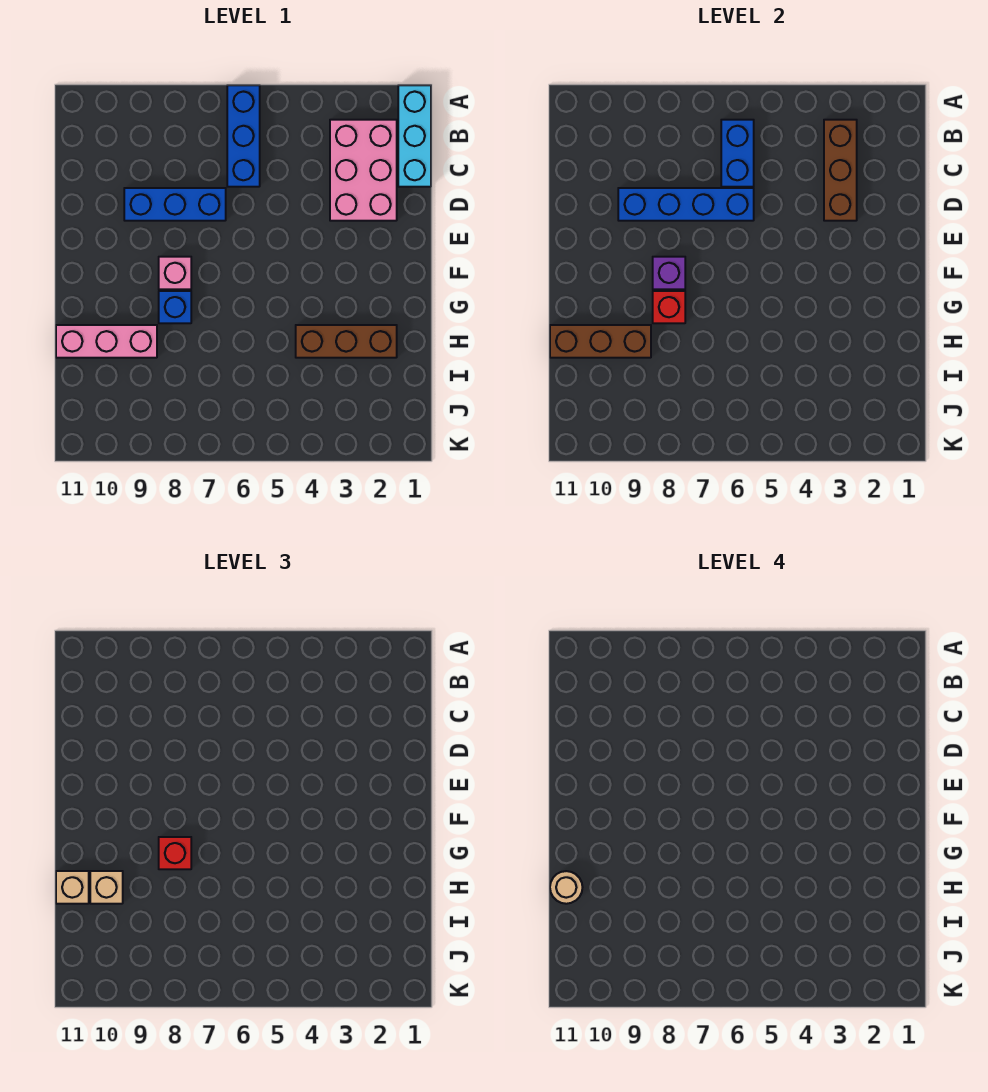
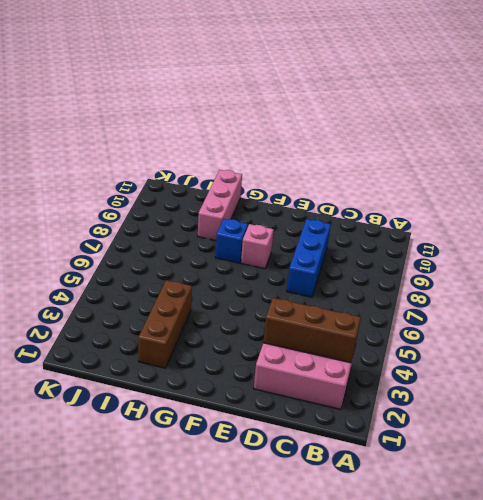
none -> cyan 1x3 brick [398,85,431,187]
none -> blue 1x3 brick [227,85,260,187]
none -> blue 1x2 brick [721,120,754,187]

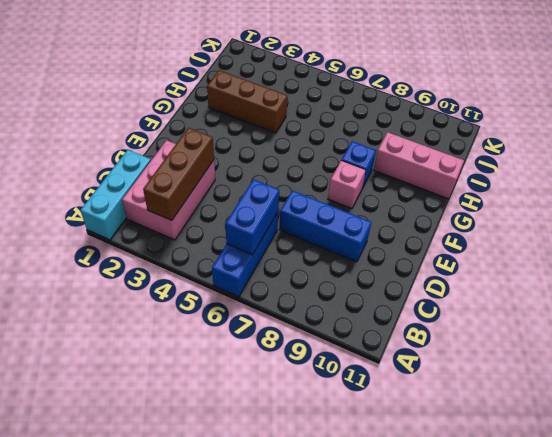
none -> blue 1x4 brick [618,188,754,221]
none -> purple 1x1 brick [653,257,685,289]
none -> red 1x1 brick [653,291,685,323]

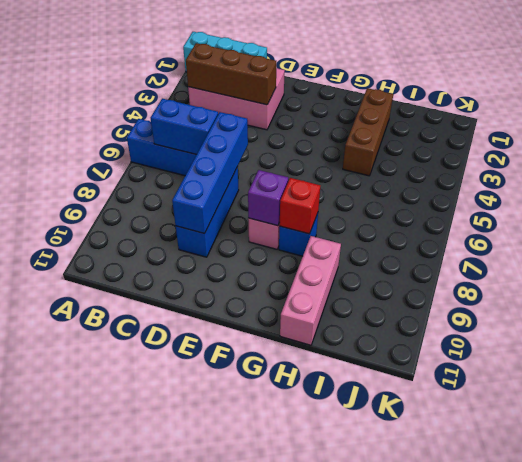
none -> brown 1x3 brick [550,325,651,358]
none -> red 1x1 brick [159,837,191,869]
none -> tan 1x1 brick [90,871,123,904]

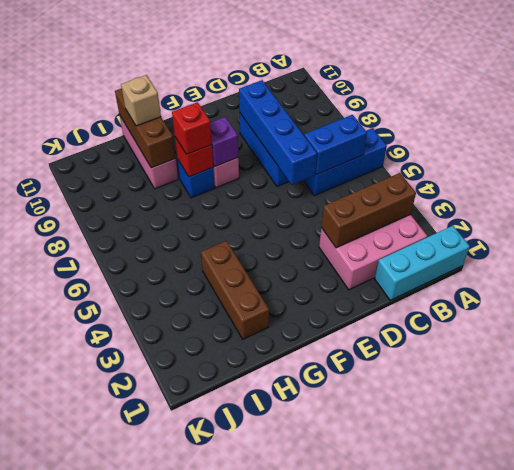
none -> tan 1x1 brick [56,871,89,904]
none -> tan 1x1 round brick [550,871,583,904]

